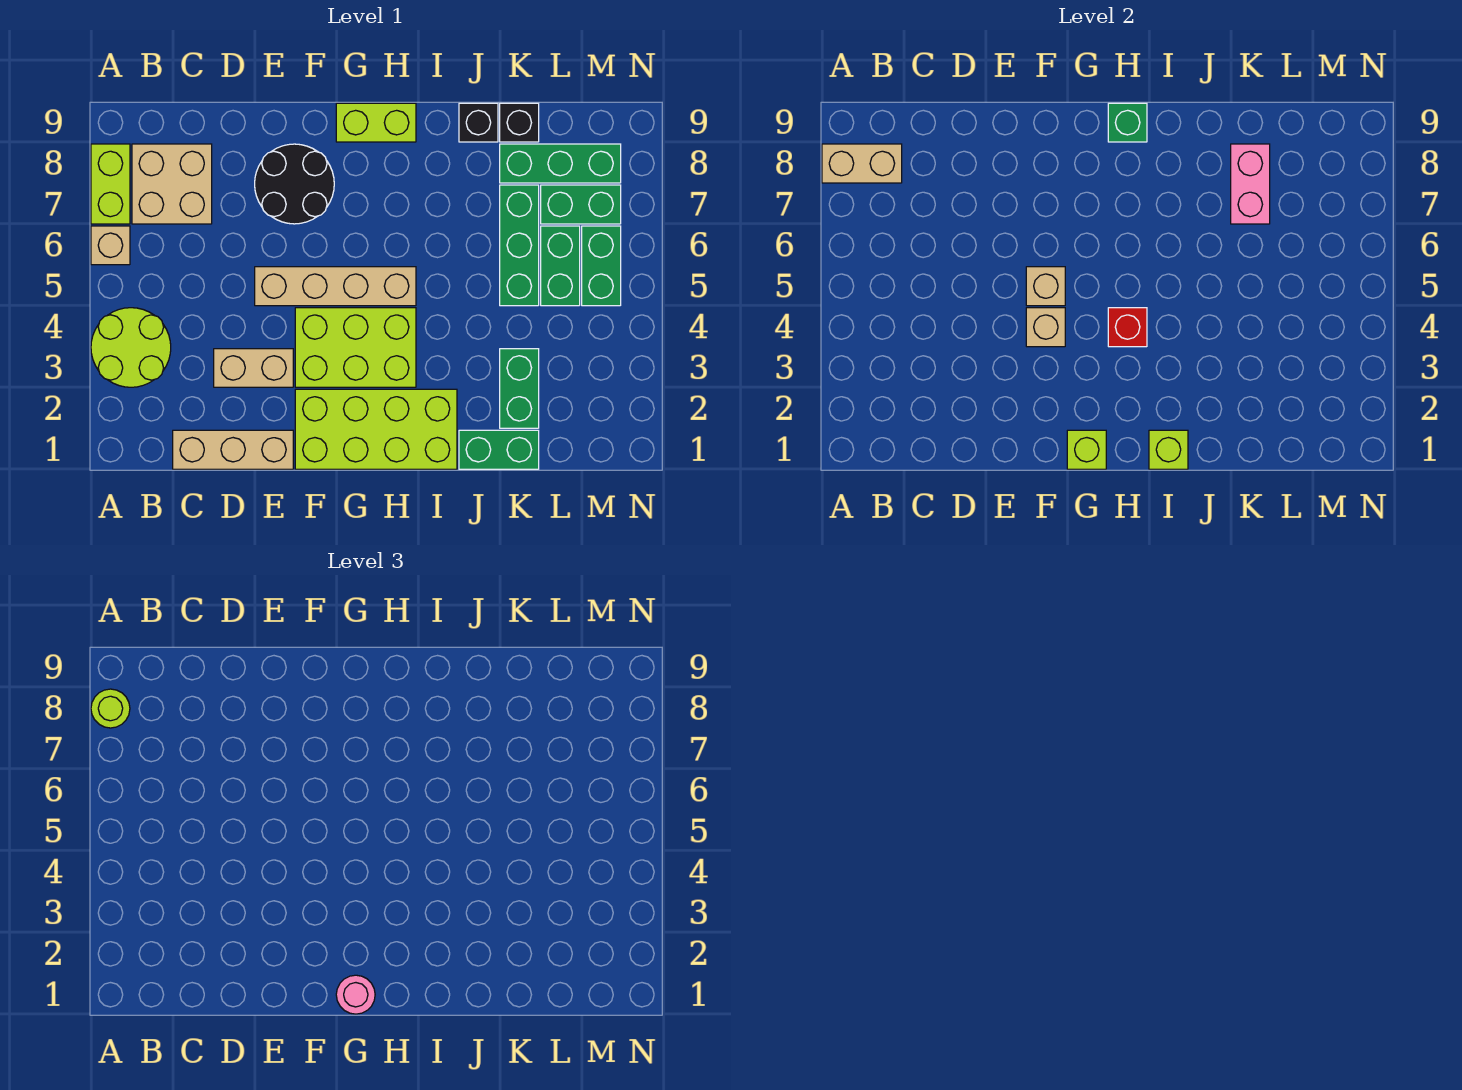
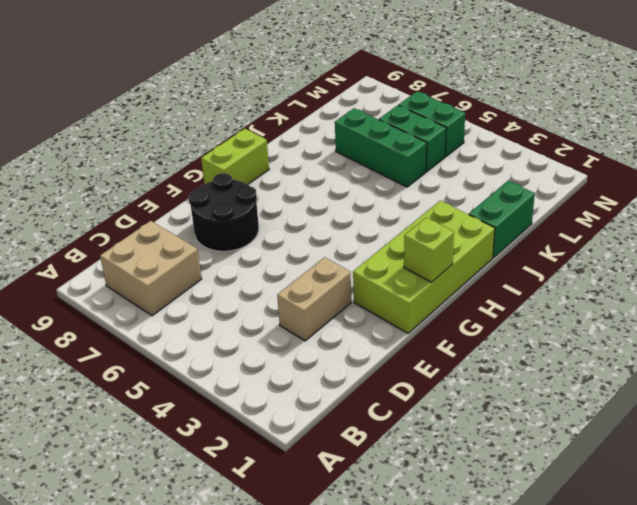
none -> lime 2x2 round brick [91,308,171,387]
none -> tan 1x1 brick [91,226,130,265]
none -> lime 1x2 brick [91,144,130,224]
none -> tan 1x3 brick [173,430,293,469]

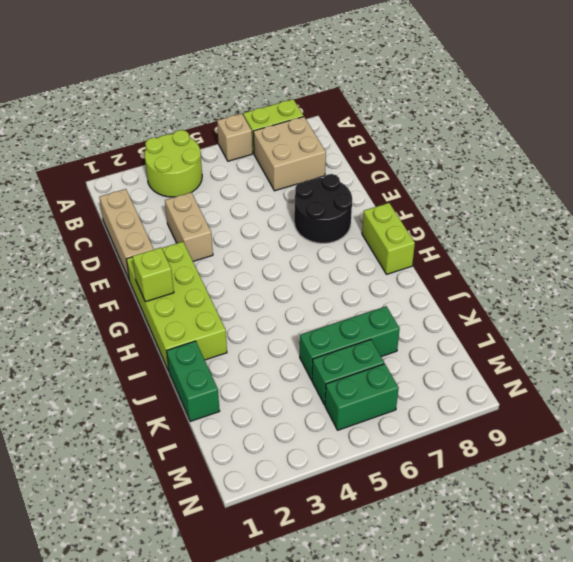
none -> tan 1x4 brick [255,267,416,306]
none -> lime 2x3 brick [295,308,416,387]
none -> black 1x1 brick [459,103,498,142]
none -> green 1x2 brick [500,349,539,428]

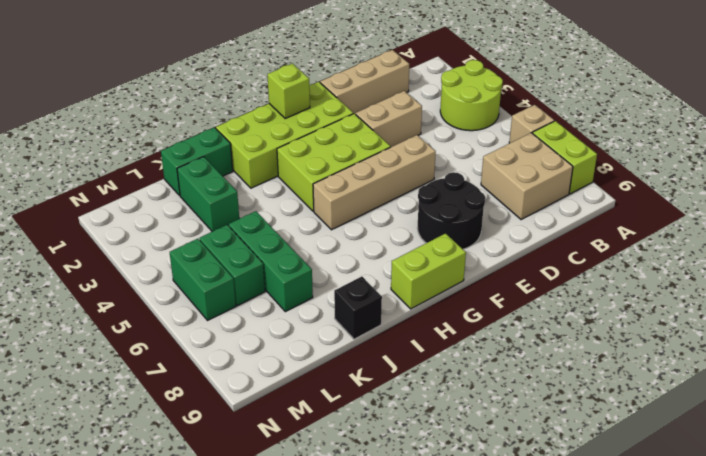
none -> green 1x3 brick [500,144,621,183]
none -> black 1x1 brick [500,103,539,142]
none -> green 1x2 brick [541,185,621,224]
none -> tan 1x2 brick [822,144,902,183]

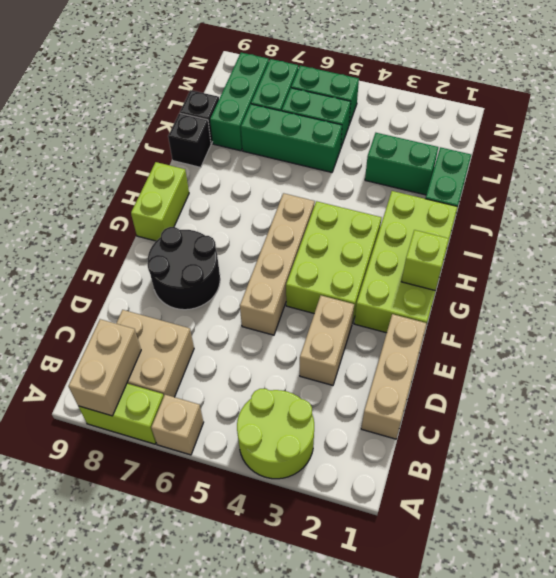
none -> tan 1x1 brick [1026,308,1065,347]
none -> tan 1x1 brick [1026,267,1065,306]
none -> red 1x1 brick [1108,308,1147,347]
none -> green 1x1 brick [1108,103,1147,142]

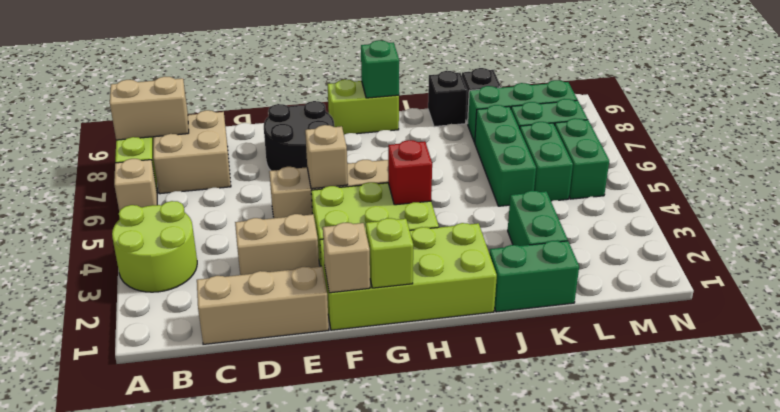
tan 1x1 brick [323,223,370,293] -> tan 1x1 brick moved to [1026,308,1065,347]
none -> lime 1x1 brick [1149,430,1188,469]
none -> pink 1x2 brick [1231,144,1270,224]
none -> lime 1x1 round brick [91,689,130,728]
none -> pink 1x1 round brick [336,975,375,1014]

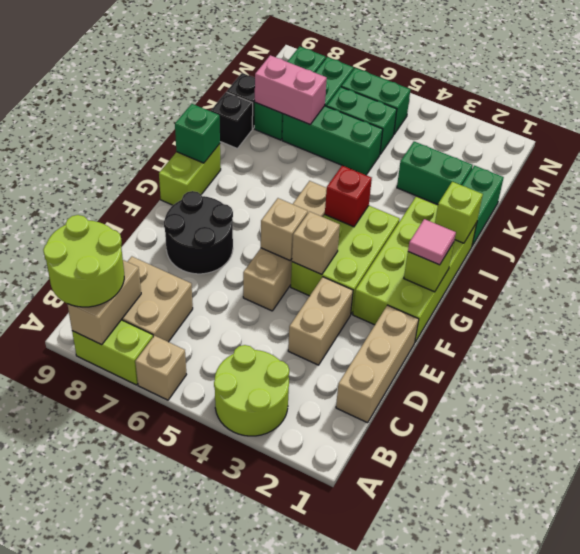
lime 2x2 round brick [43,215,124,307] -> lime 1x1 round brick [91,689,130,728]
pink 1x1 tile [408,219,456,265] -> pink 1x1 round brick [336,975,375,1014]

